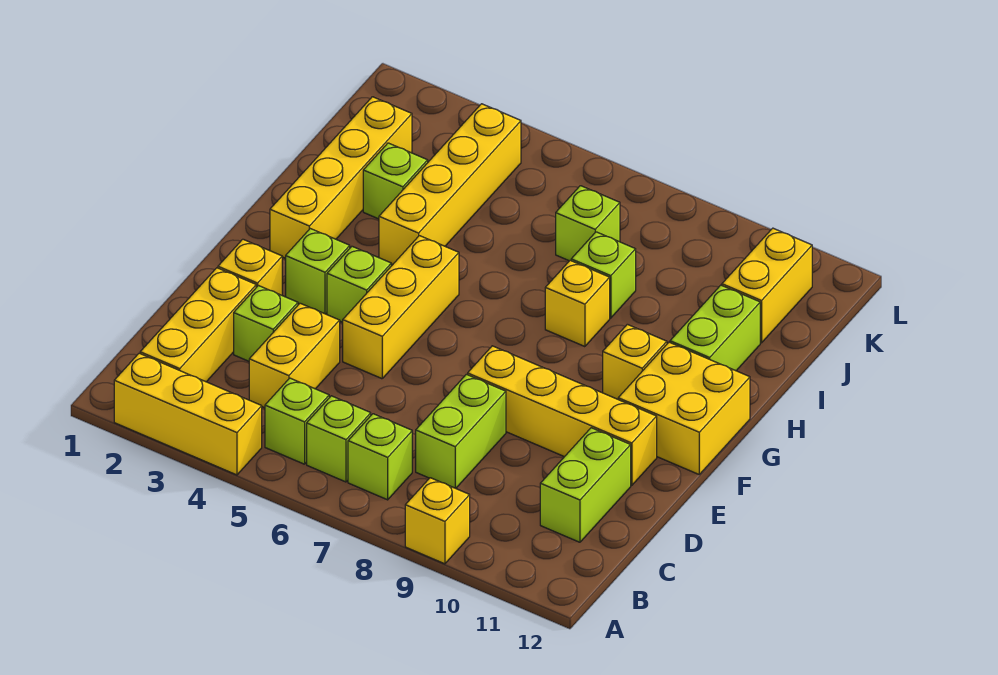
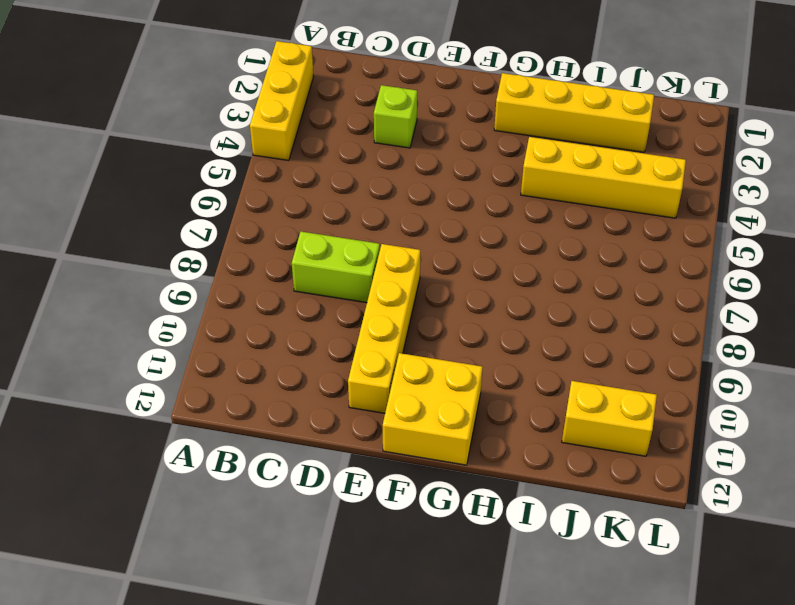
none -> yellow 1x1 brick [405,478,470,564]
none -> yellow 1x3 brick [140,268,256,382]
none -> lime 1x1 brick [265,378,329,464]

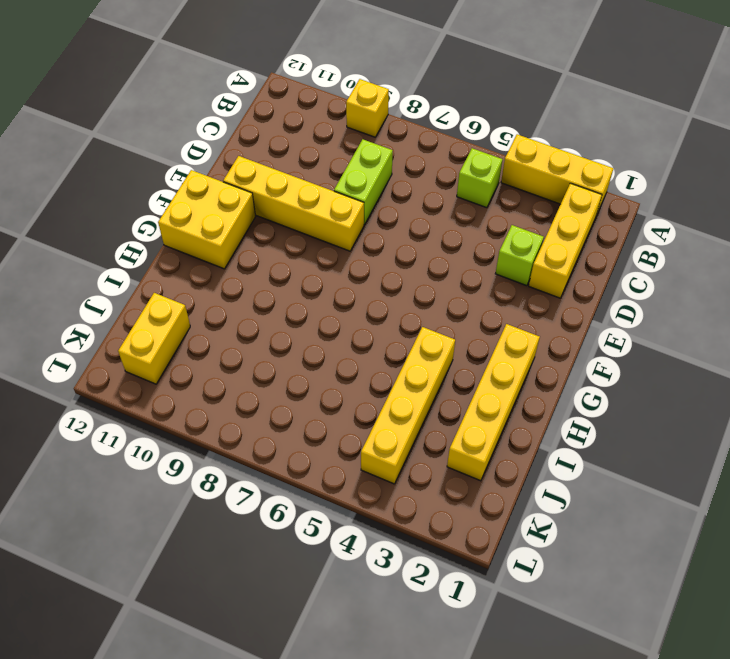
none -> lime 1x1 brick [307,396,371,482]
none -> lime 1x1 brick [348,414,412,500]
none -> yellow 1x2 brick [249,303,340,408]

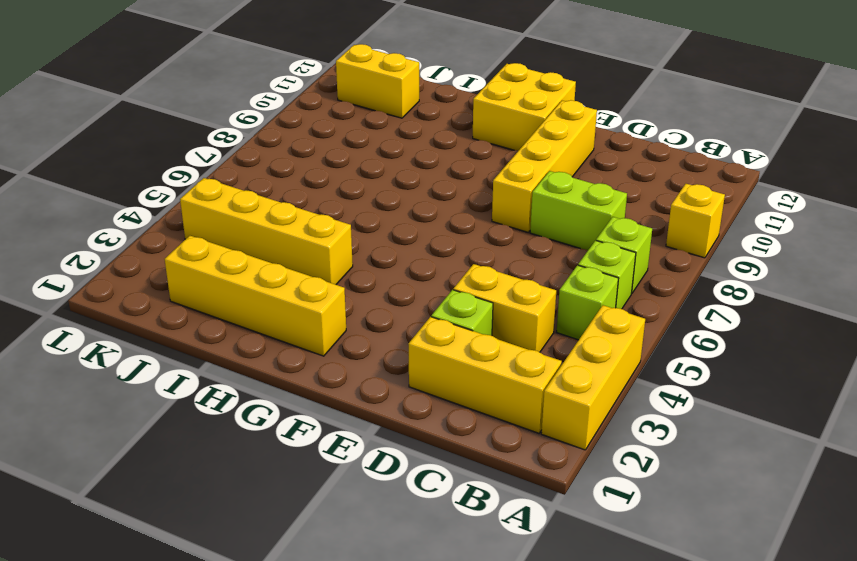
none -> lime 1x2 brick [540,428,631,542]
none -> yellow 1x1 brick [218,239,282,295]
none -> yellow 1x3 brick [343,236,459,379]

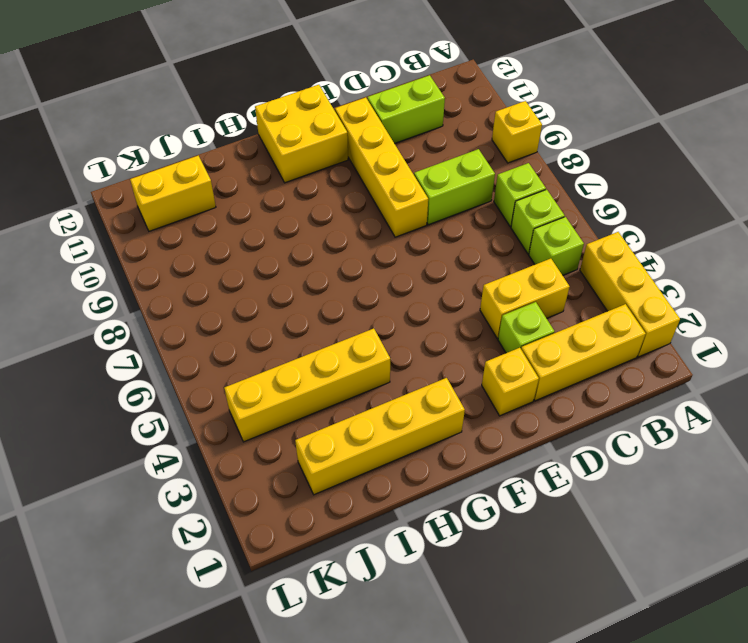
none -> yellow 1x3 brick [343,236,459,379]
none -> lime 1x1 brick [286,229,350,314]
none -> lime 1x1 brick [327,246,391,322]

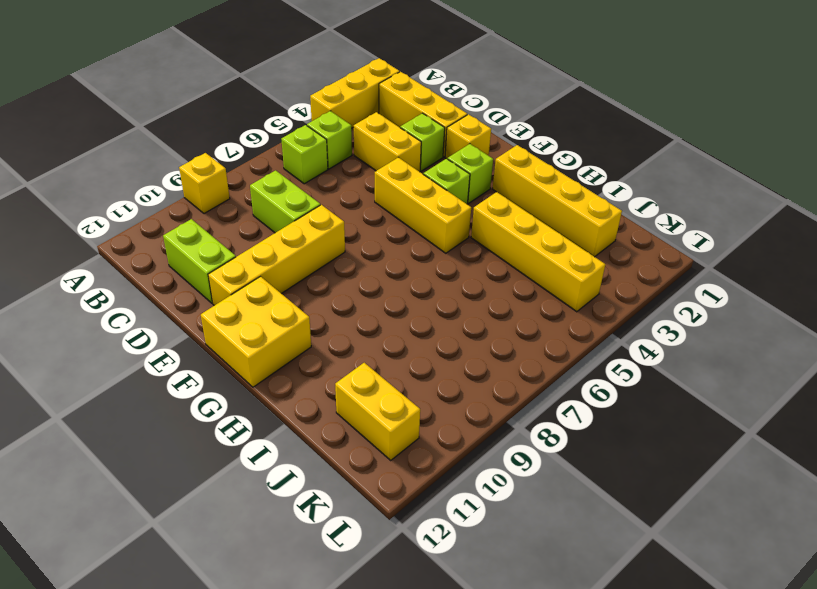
none -> lime 1x1 brick [348,414,412,500]
none -> yellow 1x1 brick [603,324,667,399]
none -> yellow 1x1 brick [545,260,610,347]

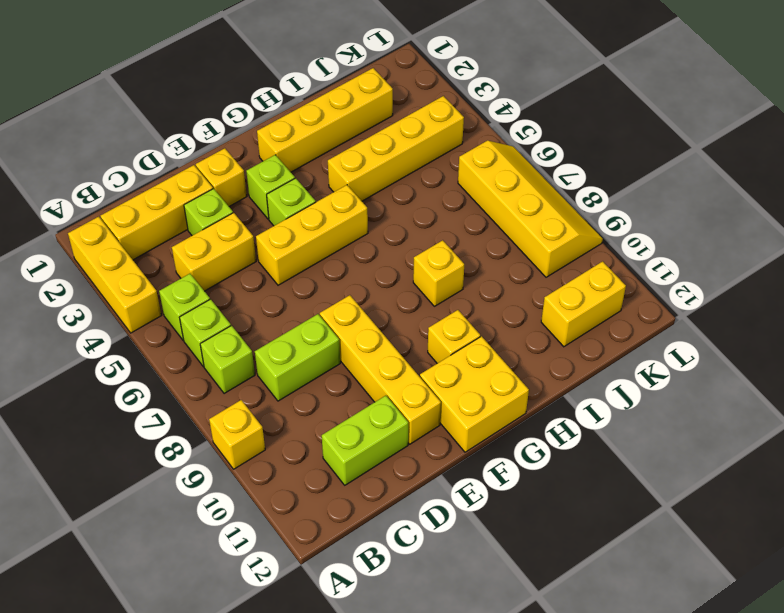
yellow 2x4 slope [458,141,603,277] -> none
none -> lime 1x2 brick [670,285,760,371]
none -> lime 1x1 brick [363,143,428,219]
none -> lime 1x1 brick [571,232,636,318]

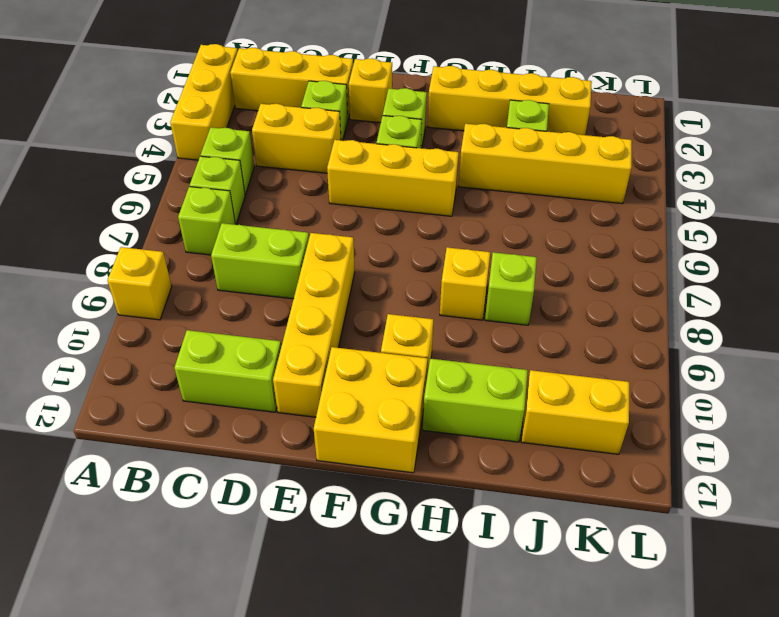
none -> lime 1x1 brick [556,186,620,261]

